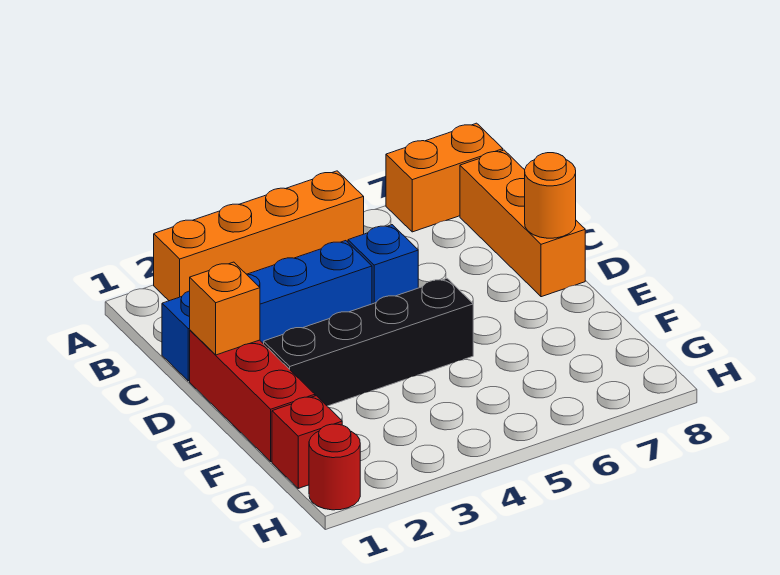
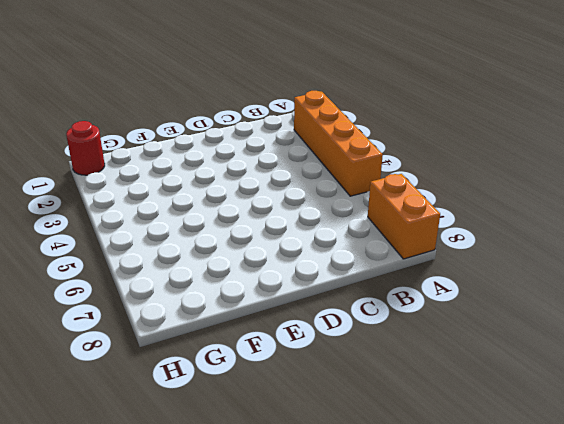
none -> orange 1x3 brick [460,150,585,297]
none -> blue 1x4 brick [162,241,372,381]

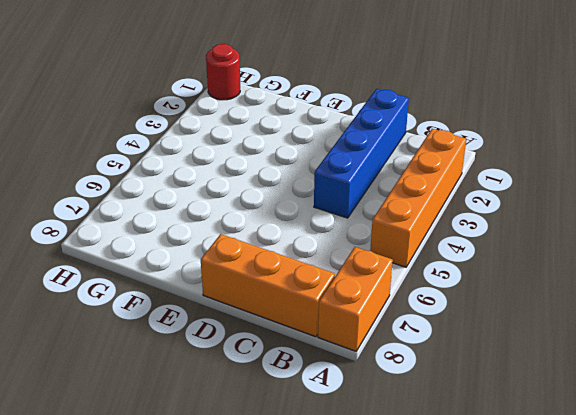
none -> blue 1x1 brick [348,225,418,304]
none -> red 1x3 brick [190,330,315,461]

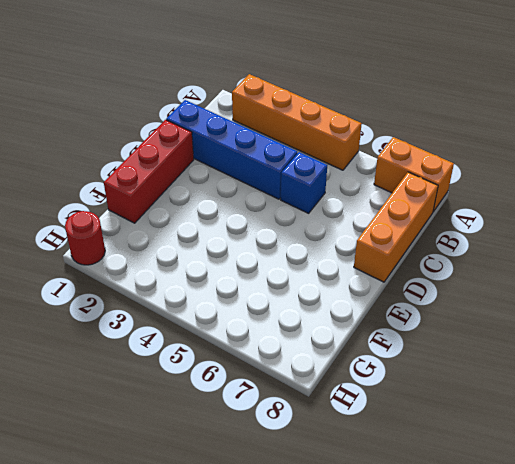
none -> black 1x4 brick [264,279,473,406]
none -> red 1x1 brick [272,396,342,488]

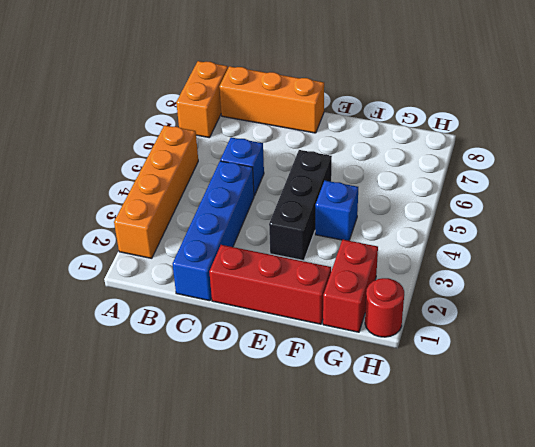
black 1x3 brick [269,150,332,261] -> black 1x4 brick [264,279,473,406]
blue 1x1 brick [315,181,358,241] -> none
red 1x2 brick [323,240,378,332] -> red 1x1 brick [272,396,342,488]
none -> orange 1x1 brick [190,262,260,355]
none -> orange 1x1 round brick [525,153,576,238]

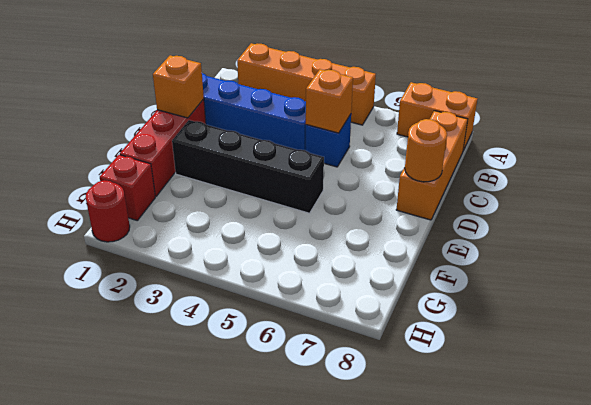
orange 1x1 brick [306,69,353,133] -> none

